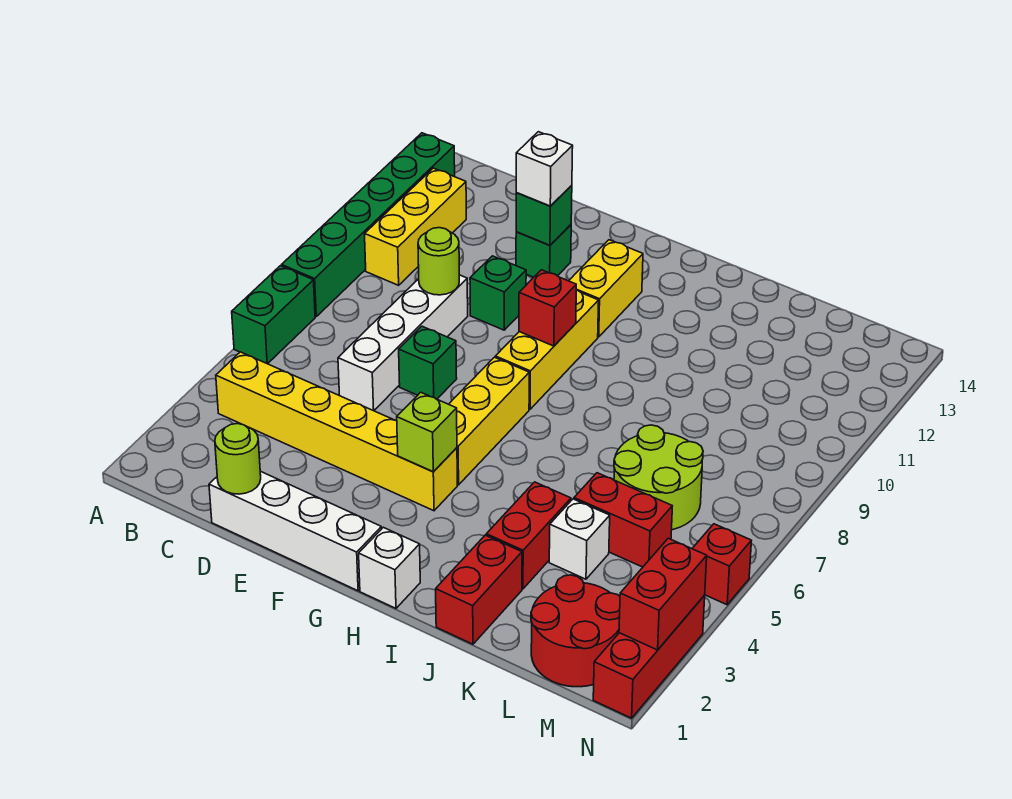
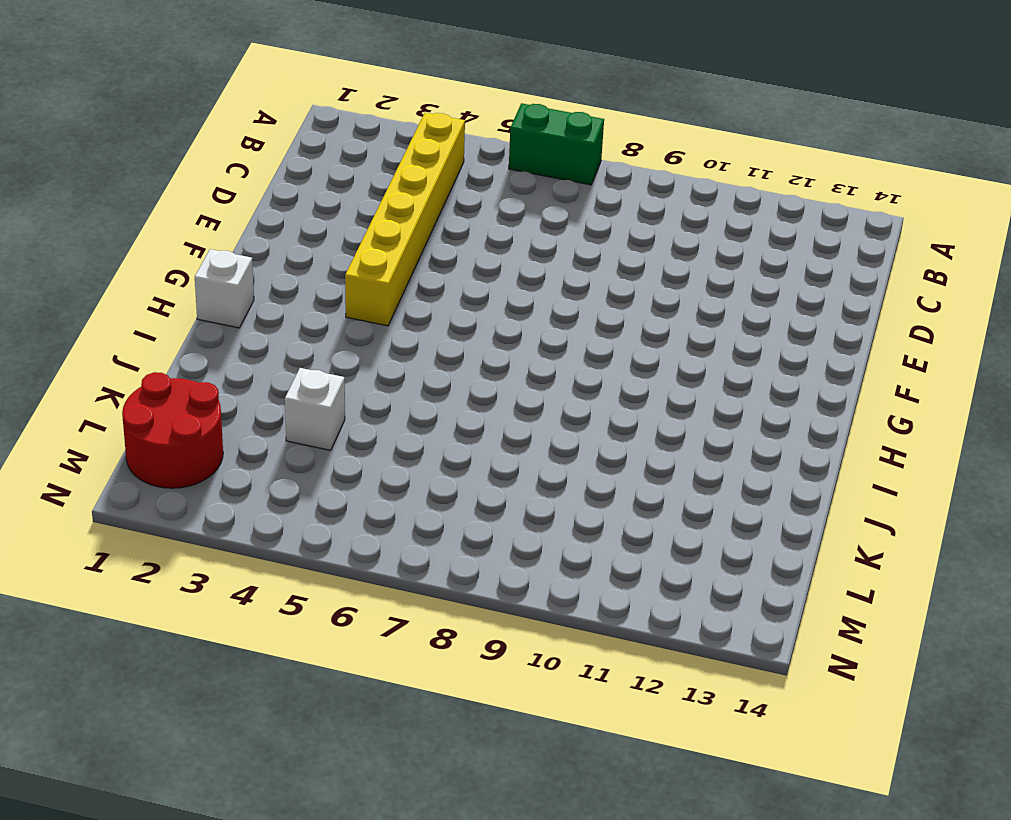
none -> green 1x6 brick [282,133,455,317]
none -> yellow 1x3 brick [365,168,466,285]
none -> white 1x4 brick [209,471,382,591]

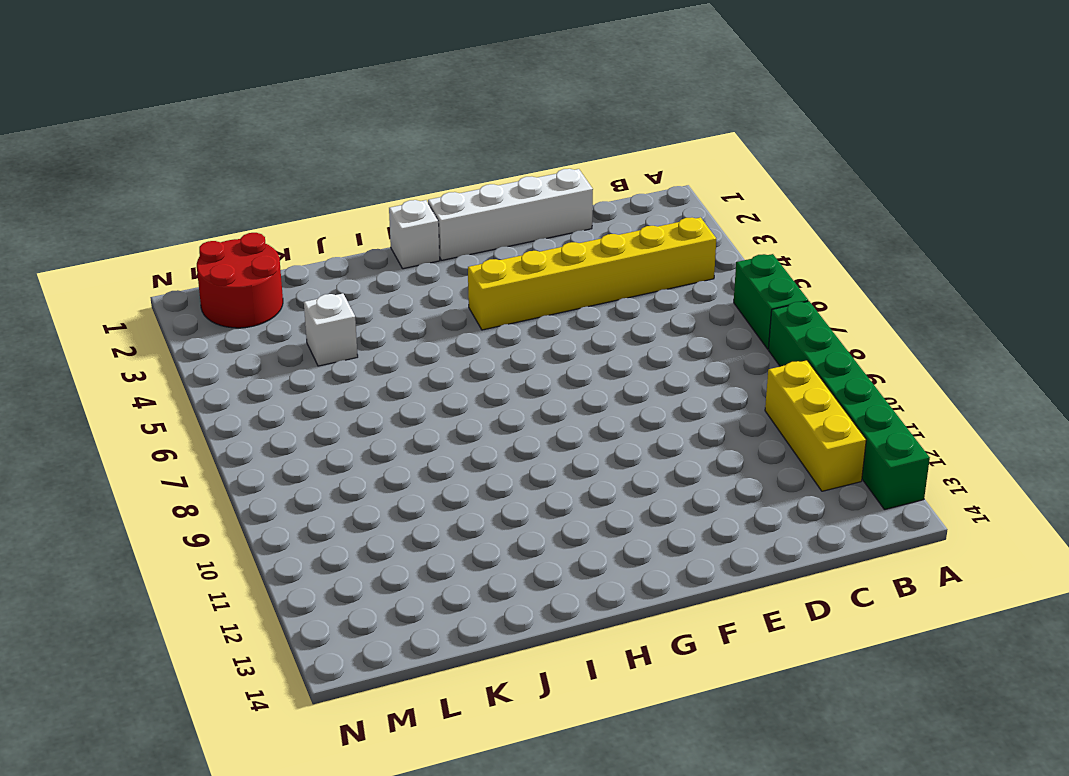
none -> white 1x4 brick [338,275,468,411]
none -> green 1x1 brick [399,326,457,399]
none -> green 1x1 brick [470,256,526,330]

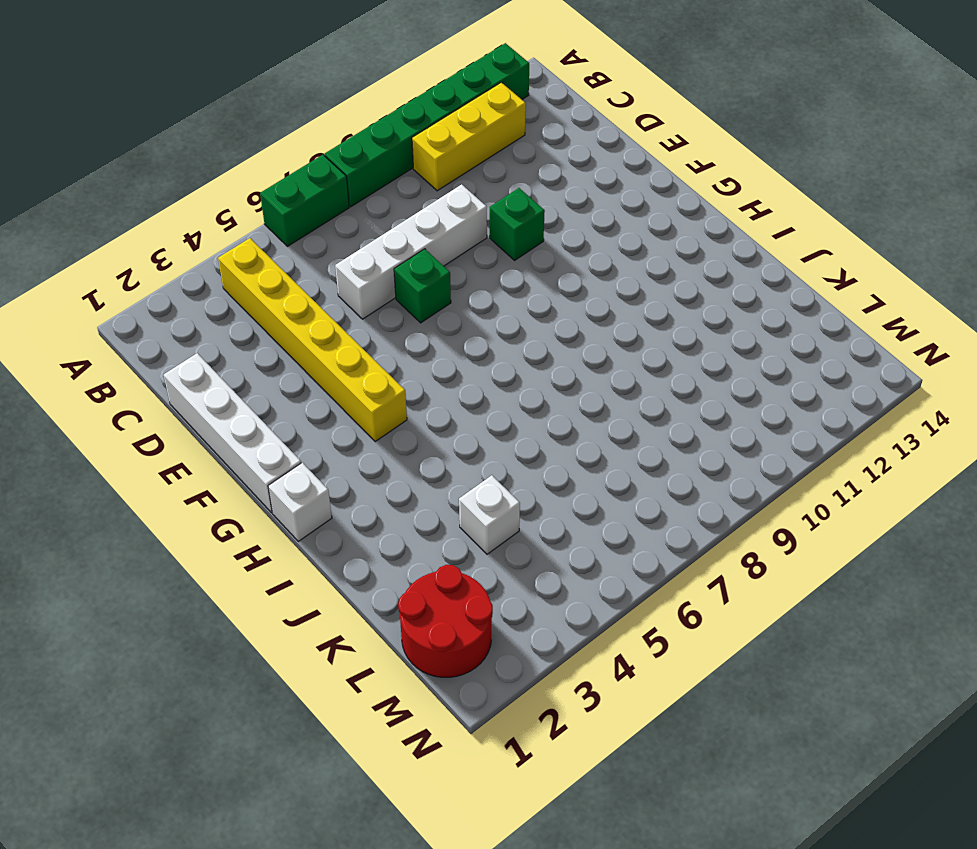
none -> green 1x1 brick [516,225,571,277]
none -> yellow 1x3 brick [449,357,529,485]
none -> yellow 1x3 brick [495,290,599,409]

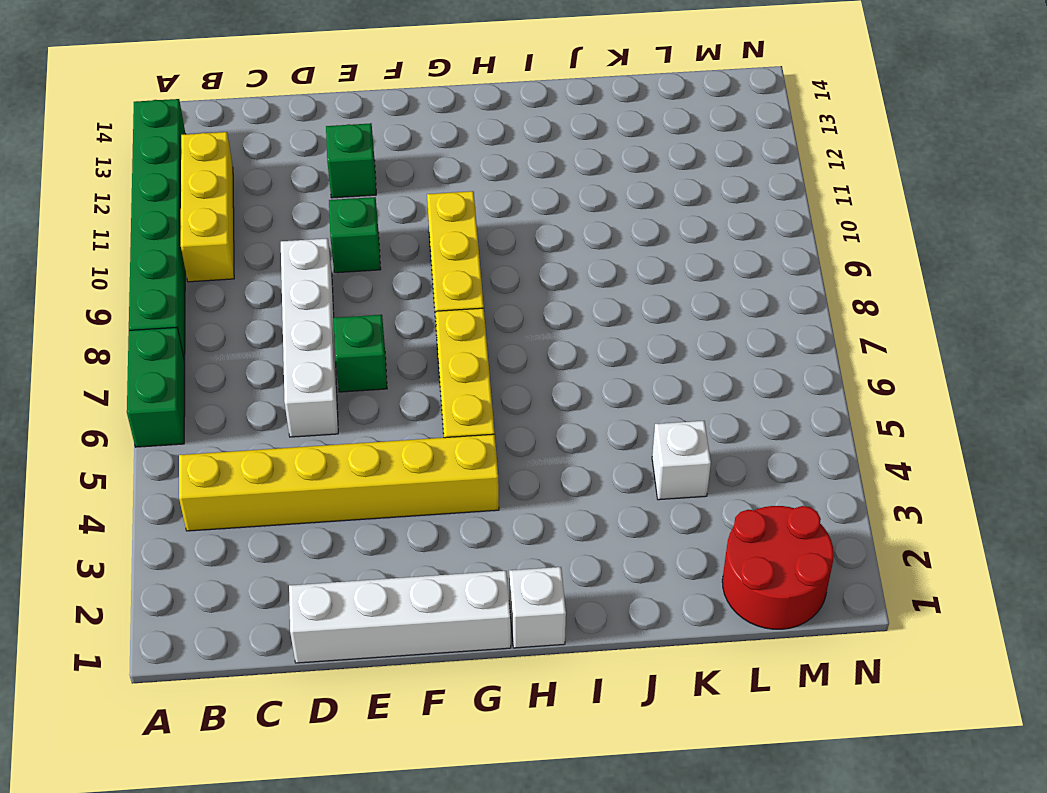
none -> yellow 1x2 brick [569,240,643,337]
none -> red 1x2 brick [436,535,522,644]
none -> red 1x2 brick [486,482,571,589]

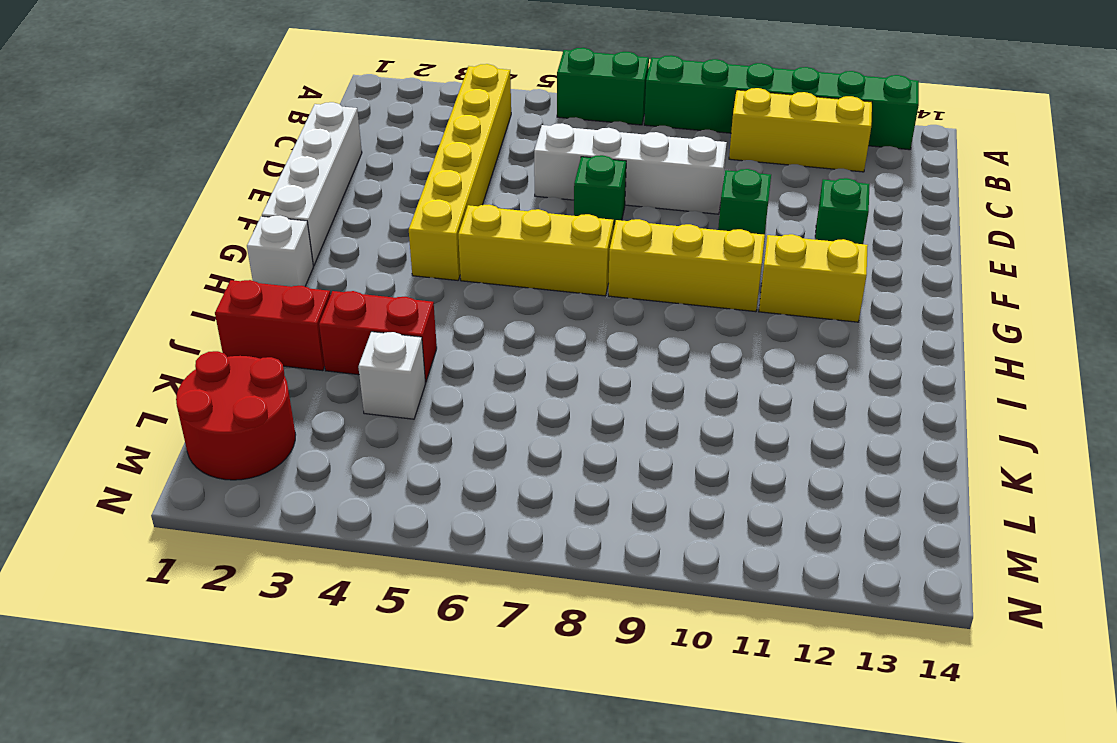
none -> red 1x2 brick [574,473,672,567]
none -> lime 2x2 round brick [614,425,703,530]
none -> red 1x3 brick [593,596,705,718]

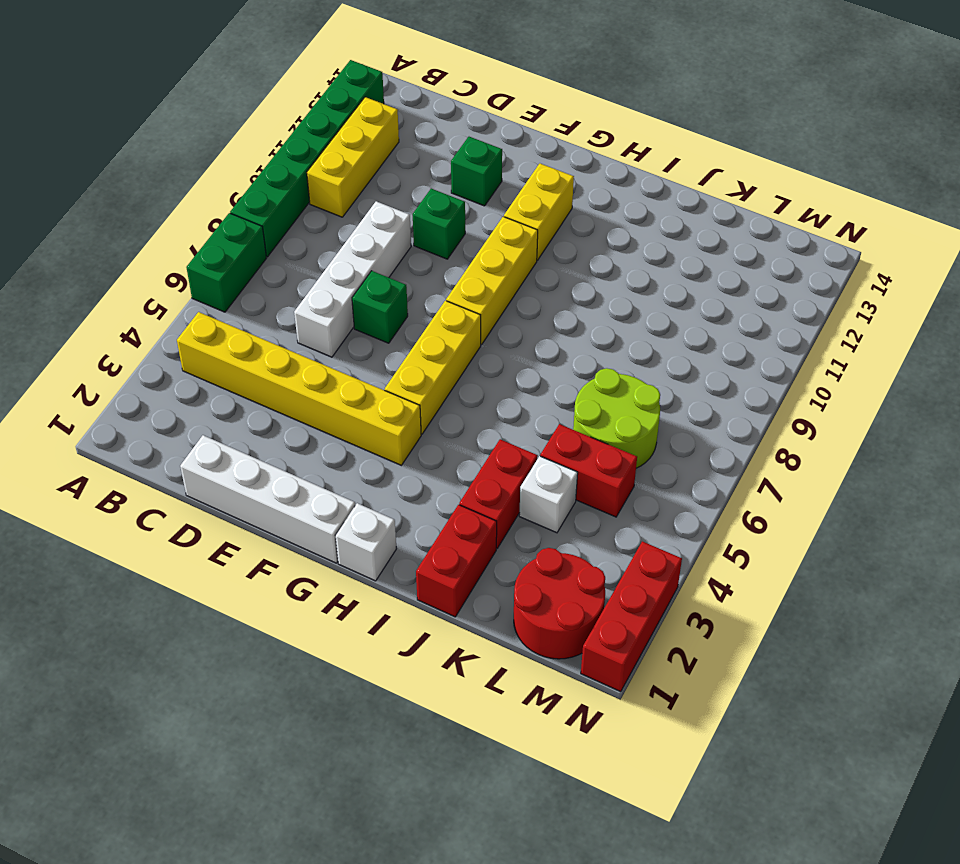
none -> red 1x1 brick [692,524,751,605]
none -> lime 1x1 round brick [215,424,261,494]
none -> lime 1x1 round brick [418,228,459,295]

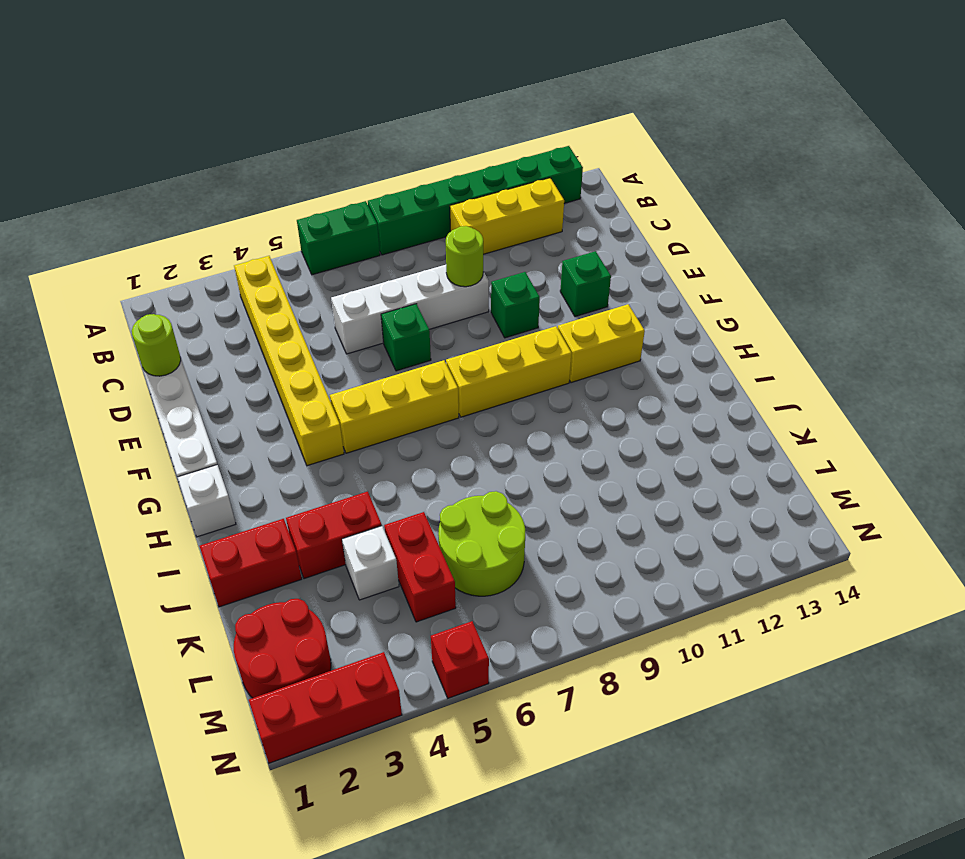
none -> green 1x1 brick [516,185,572,245]
none -> lime 1x1 brick [397,392,457,471]
none -> red 1x1 brick [519,270,576,346]

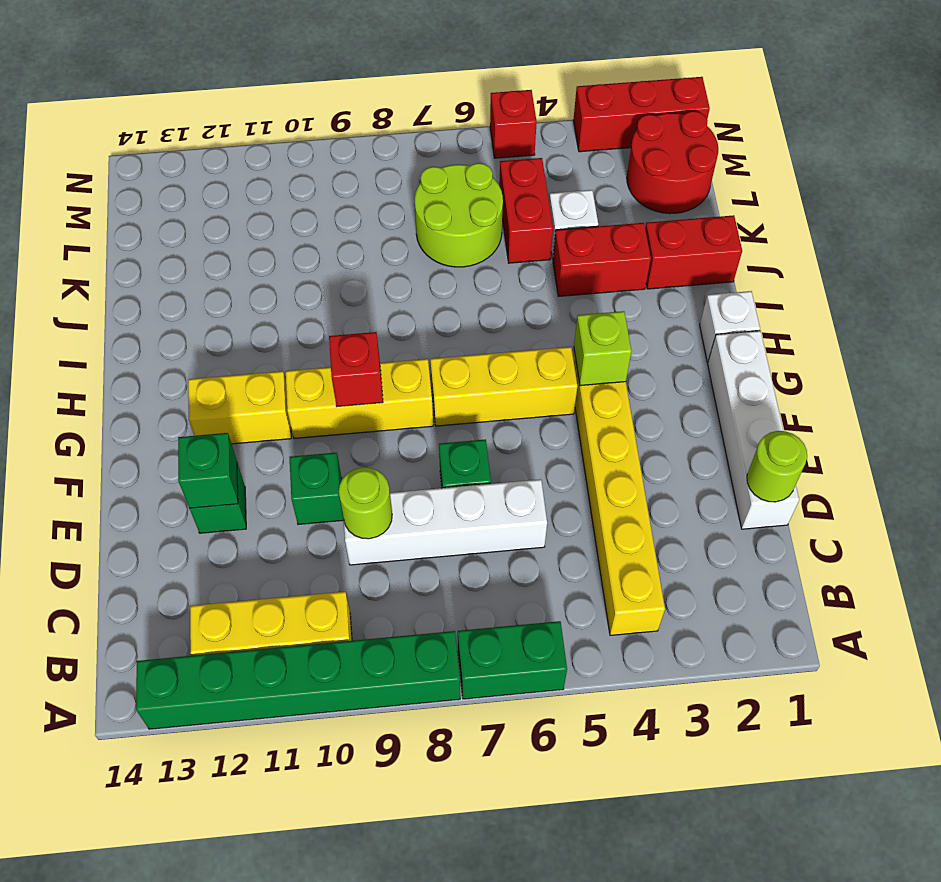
none -> red 1x2 brick [619,538,707,650]
none -> white 1x1 brick [516,132,573,206]

